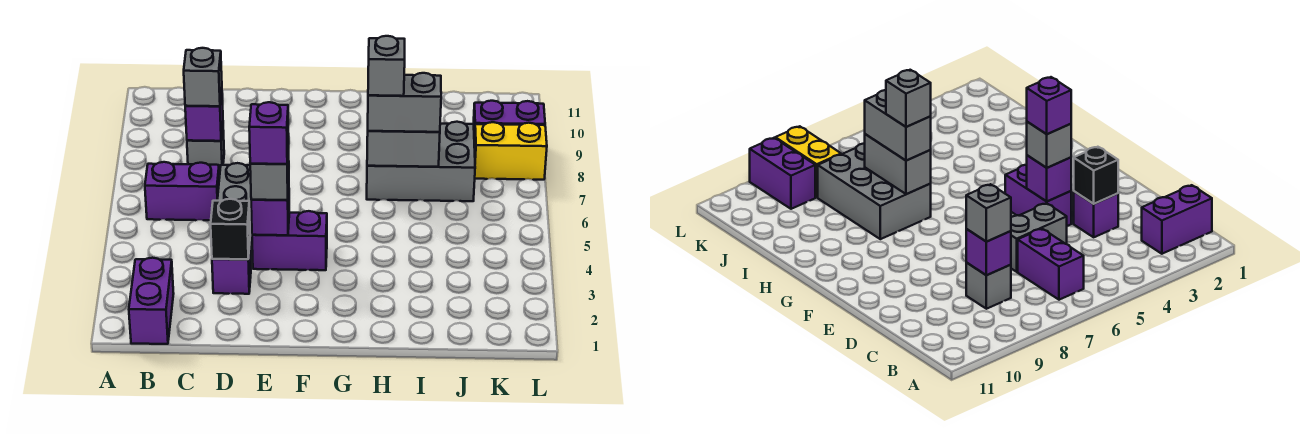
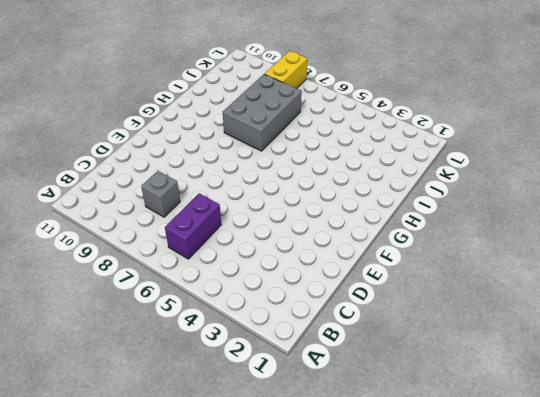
none -> purple 1x2 brick [129,258,174,344]
none -> purple 1x1 brick [212,245,251,294]
none -> grey 1x2 brick [217,163,252,245]

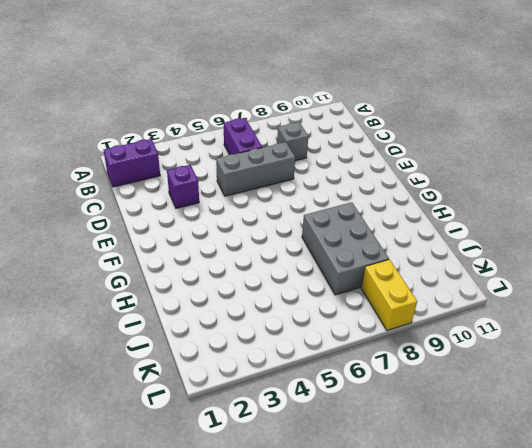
grey 1x3 brick [216,142,295,196] -> grey 1x2 brick [217,163,252,245]
none -> purple 1x2 brick [252,211,327,270]
none -> purple 1x2 brick [473,101,545,141]
none -> purple 1x1 brick [185,91,223,141]

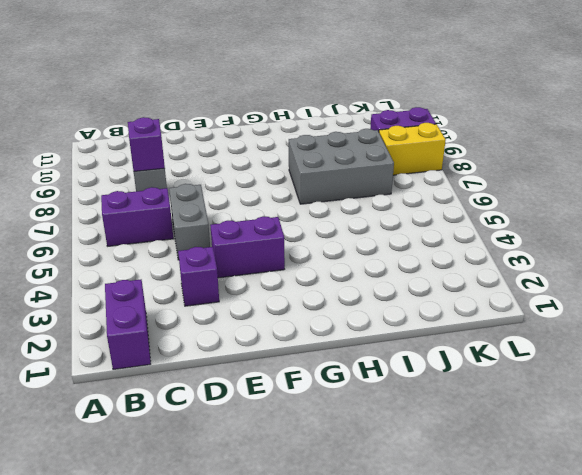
none -> black 1x1 brick [211,199,250,259]
none -> purple 1x1 brick [251,187,289,235]
none -> grey 1x2 brick [367,131,440,167]

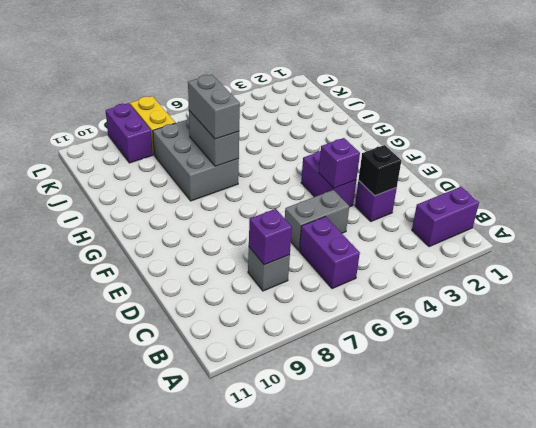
none -> grey 1x1 brick [184,48,222,106]
none -> grey 1x1 brick [250,144,289,200]
none -> purple 1x1 brick [249,102,289,164]

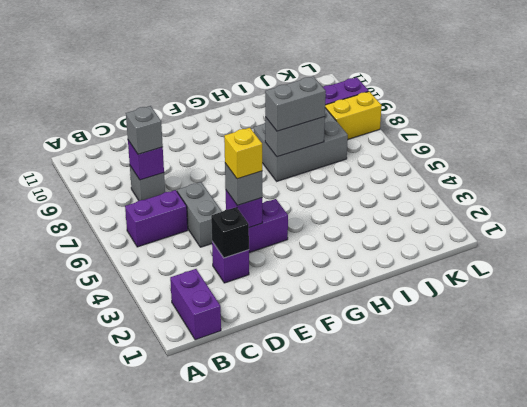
yellow 1x1 brick [224,128,262,179] -> purple 1x1 brick [249,102,289,164]
none -> grey 1x1 brick [368,36,405,96]

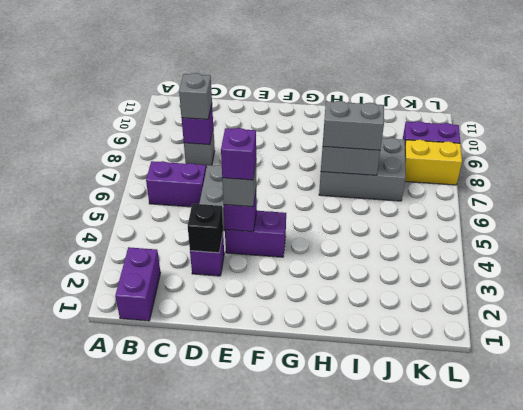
none -> grey 1x1 brick [368,36,405,96]

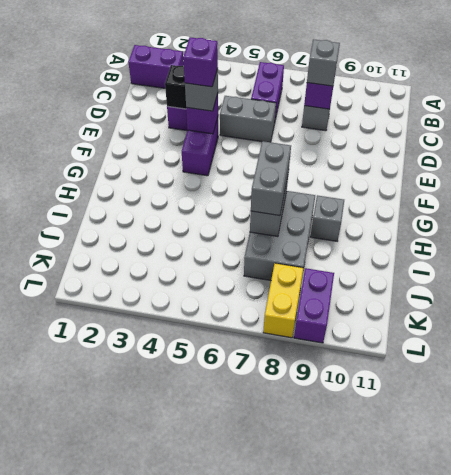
grey 1x1 brick [310,195,344,241] -> grey 1x1 brick moved to [368,36,405,96]

